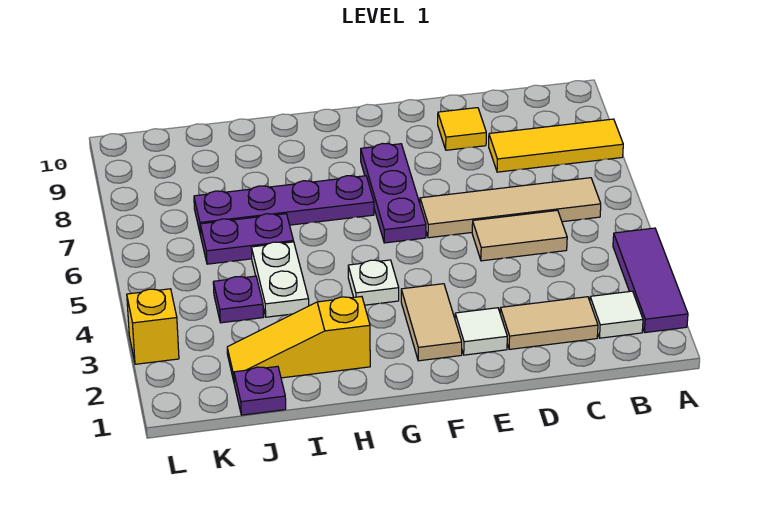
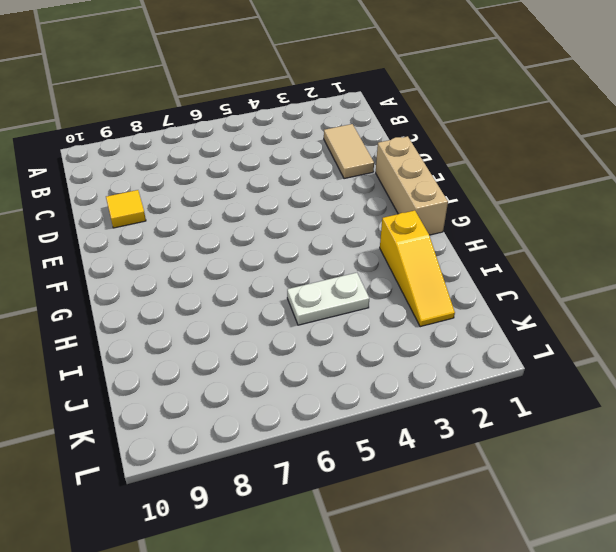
tan 1x3 brick [376,136,448,235] -> none
none -> purple 1x3 tile [613,228,688,333]
none -> yellow 1x3 tile [489,119,623,172]
none -> white 1x1 tile [590,291,643,338]

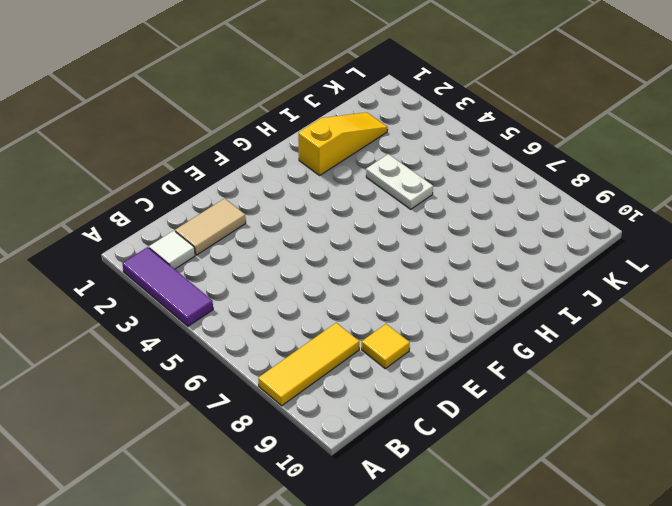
none -> tan 1x4 tile [420,178,601,238]
none -> tan 1x2 tile [472,210,567,261]
none -> white 1x1 tile [455,308,507,355]

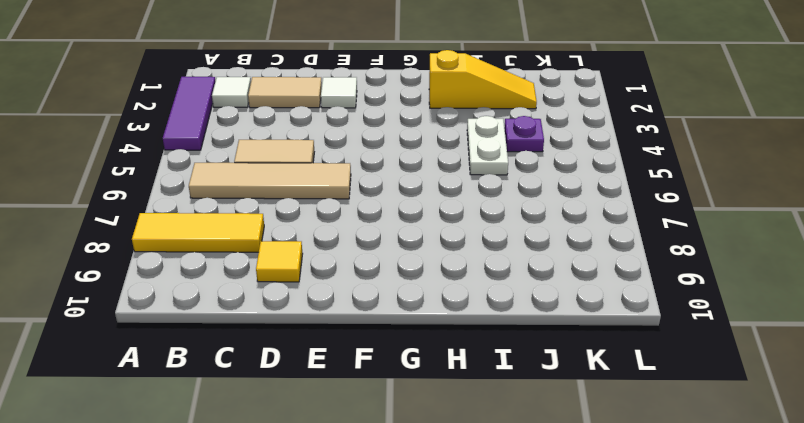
none -> tan 1x2 tile [401,284,462,361]
none -> purple 1x3 plate [361,144,426,243]
none -> white 1x1 plate [348,260,399,305]

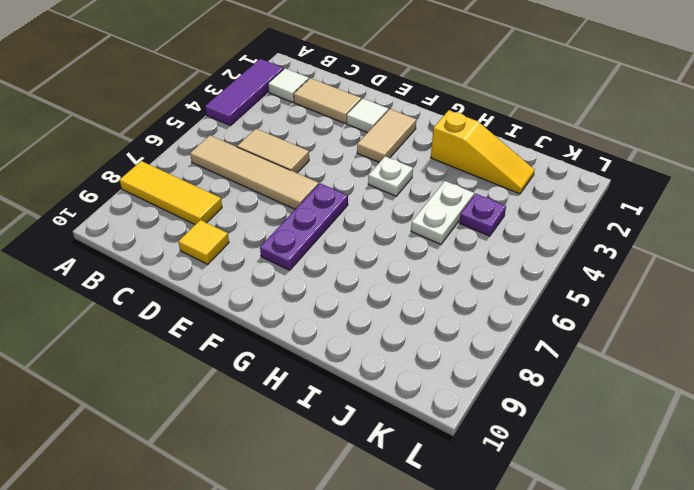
none -> purple 1x4 plate [194,176,374,235]
none -> purple 1x2 plate [200,214,294,264]
none -> purple 1x1 plate [234,366,286,415]

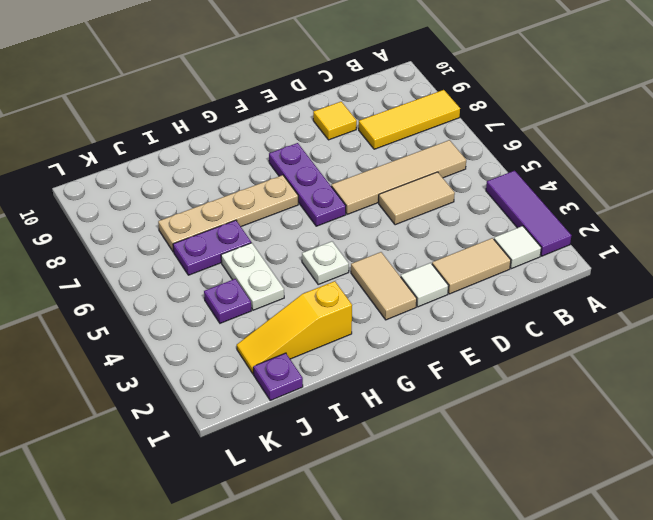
tan 1x4 plate [158,175,298,252] -> purple 1x4 plate [194,176,374,235]
none -> yellow 1x1 brick [127,289,179,364]

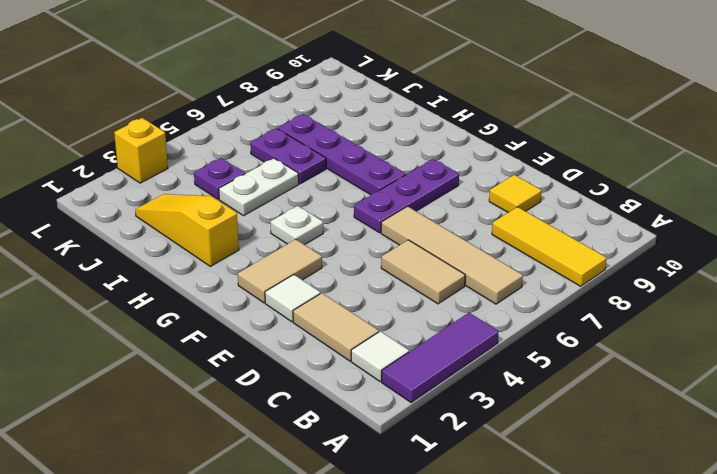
none -> purple 1x1 plate [234,366,286,415]

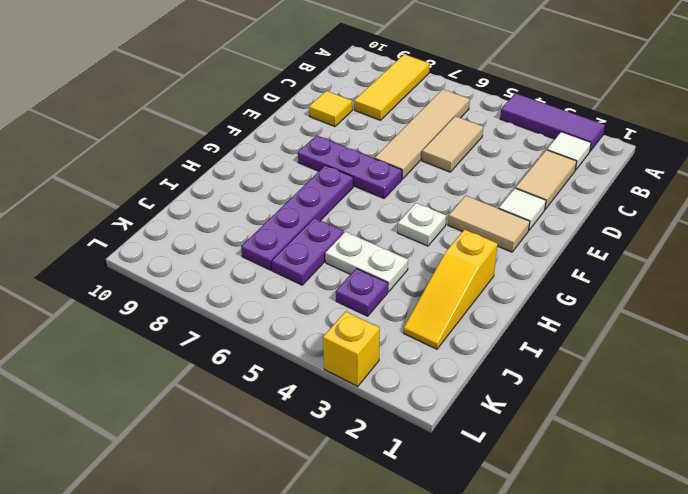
none -> purple 1x1 plate [234,366,286,415]

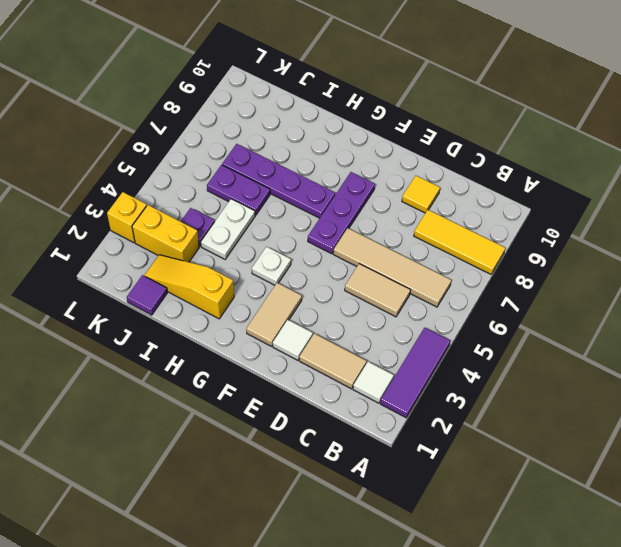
purple 1x1 tile [127,275,167,315] -> purple 1x1 plate [234,366,286,415]
yellow 1x2 brick [132,205,199,262] -> none

